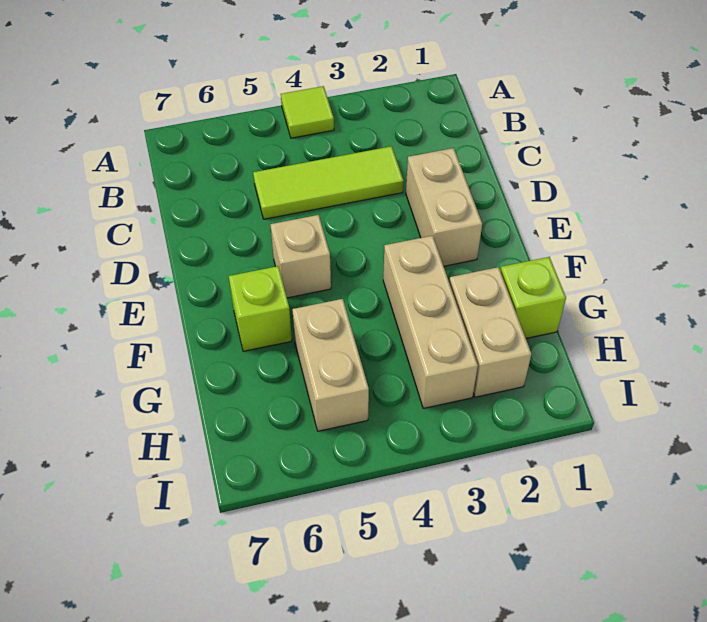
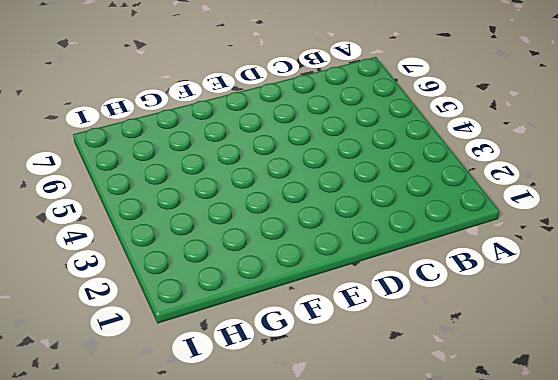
none -> lime 1x1 tile [281,86,334,138]
none -> lime 1x3 tile [253,146,404,219]

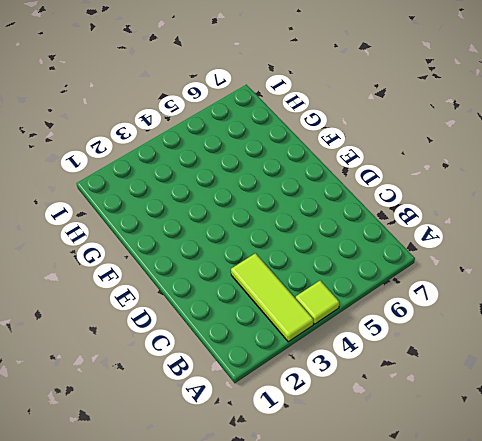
lime 1x3 tile [231,253,313,342] -> lime 1x3 tile turned to [253,146,404,219]
none -> tan 1x2 brick [406,148,482,266]
none -> tan 1x1 brick [270,215,331,298]

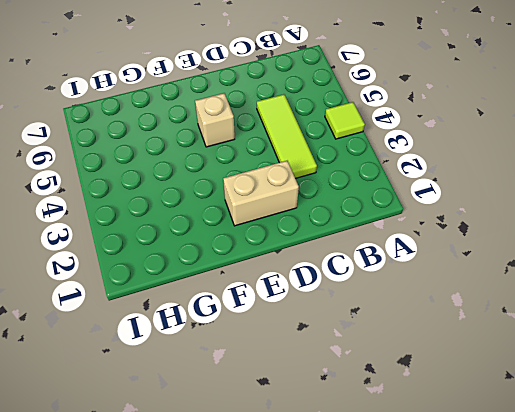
none -> tan 1x3 brick [383,236,478,408]
none -> lime 1x1 brick [229,266,292,351]

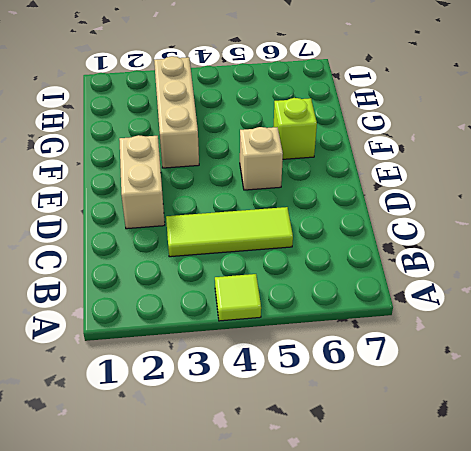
none -> lime 1x1 brick [500,257,566,338]
none -> tan 1x2 brick [449,267,531,397]

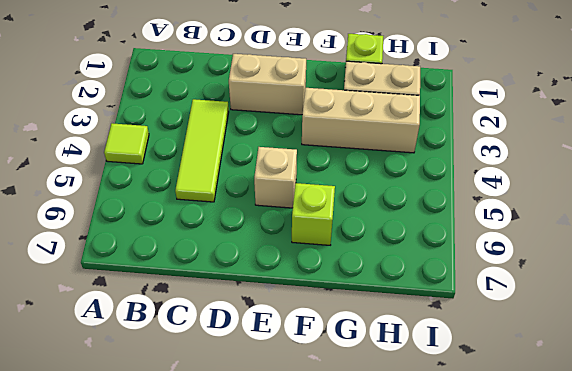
none -> tan 1x2 brick [292,299,369,431]

